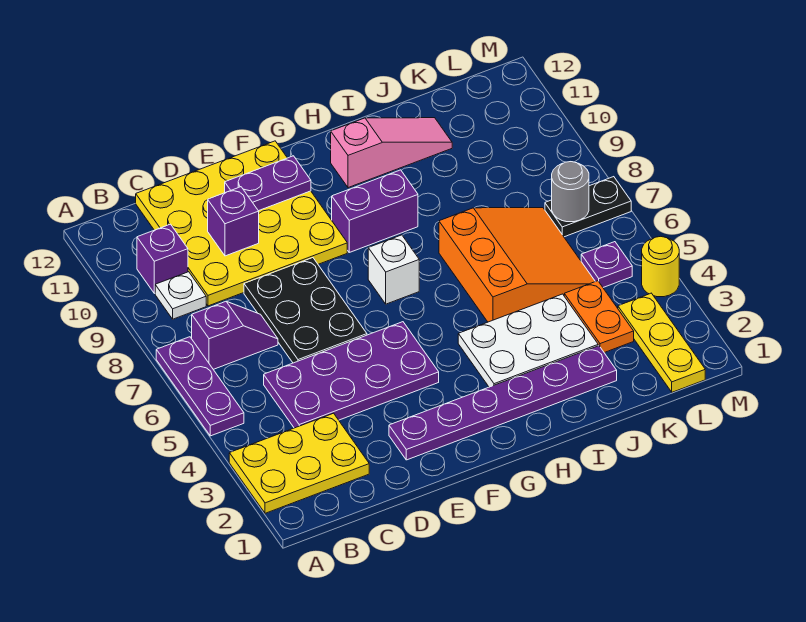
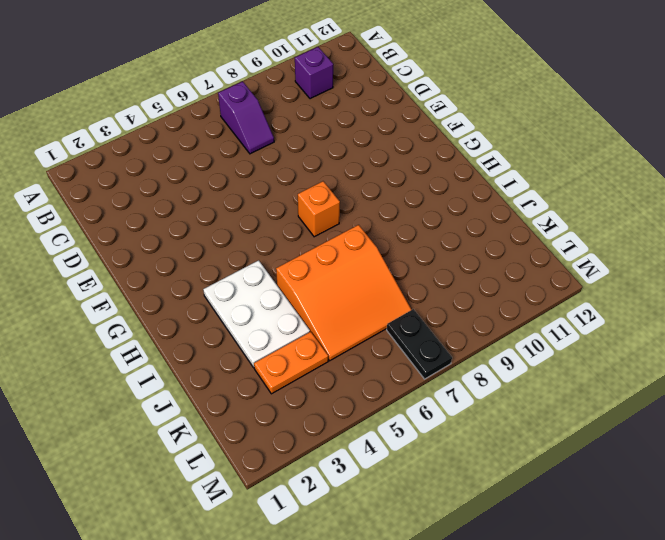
orange 1x1 brick [298,181,340,237] -> white 1x1 brick [368,235,419,304]
none -> yellow 2x3 plate [229,413,369,513]
none -> purple 1x3 plate [156,337,244,436]
none -> white 1x1 plate [155,272,206,319]

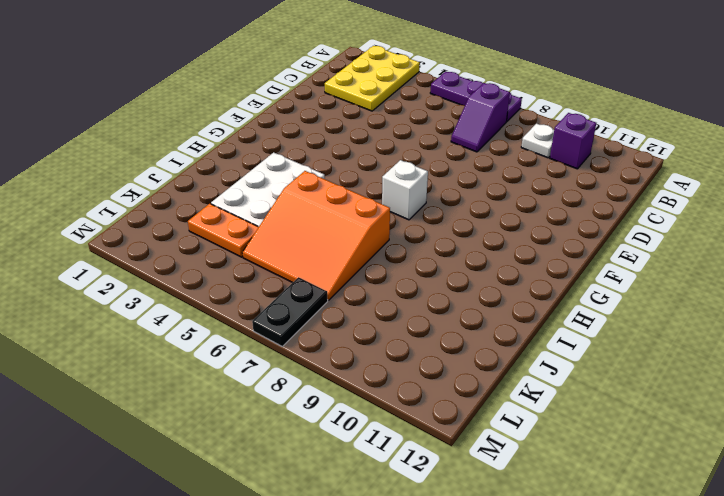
none -> purple 2x4 plate [264,322,439,428]
none -> yellow 4x4 plate [136,141,347,306]
none -> black 2x3 plate [244,258,367,363]

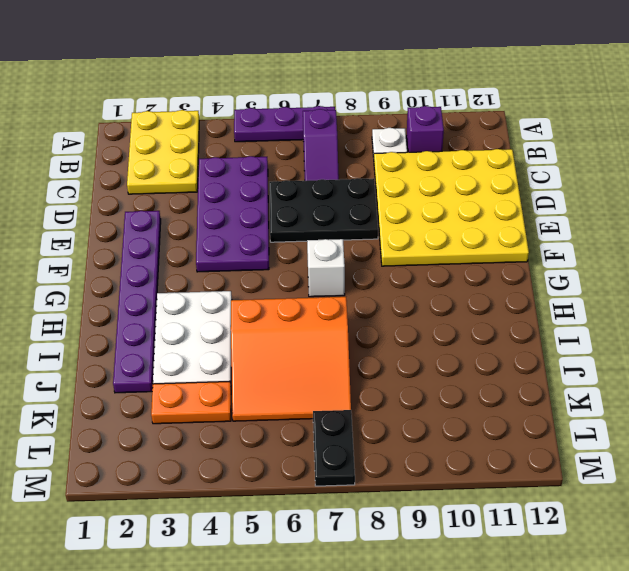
none -> purple 1x2 brick [332,170,418,252]
none -> pink 1x3 slope [331,118,452,188]
none -> yellow 1x3 plate [618,293,705,392]

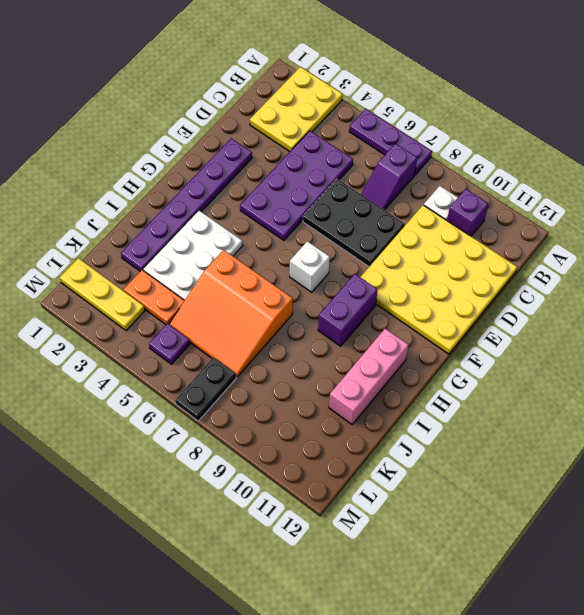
pink 1x3 brick [329,329,409,424] -> pink 1x3 slope [331,118,452,188]
none -> yellow 1x1 round brick [642,237,679,297]
none -> purple 1x1 brick [208,187,259,256]
none -> purple 1x2 plate [225,156,311,211]

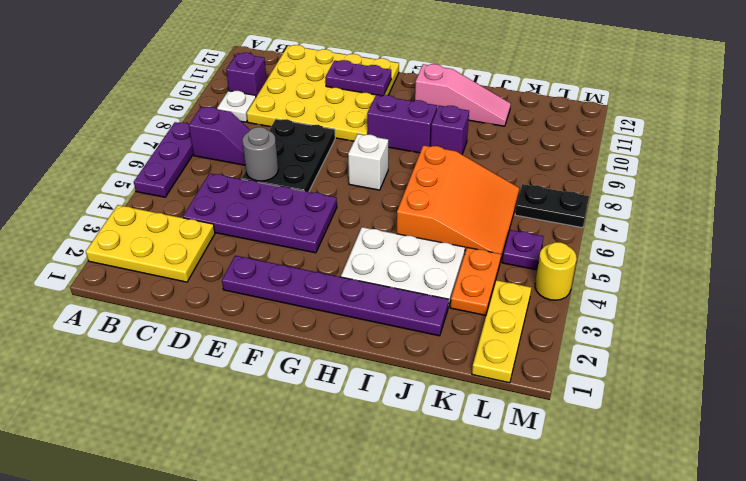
grey 1x1 round brick [242,127,278,181] -> grey 1x1 round brick moved to [552,162,589,222]
purple 1x1 brick [431,106,469,154] -> purple 1x1 brick moved to [208,187,259,256]

